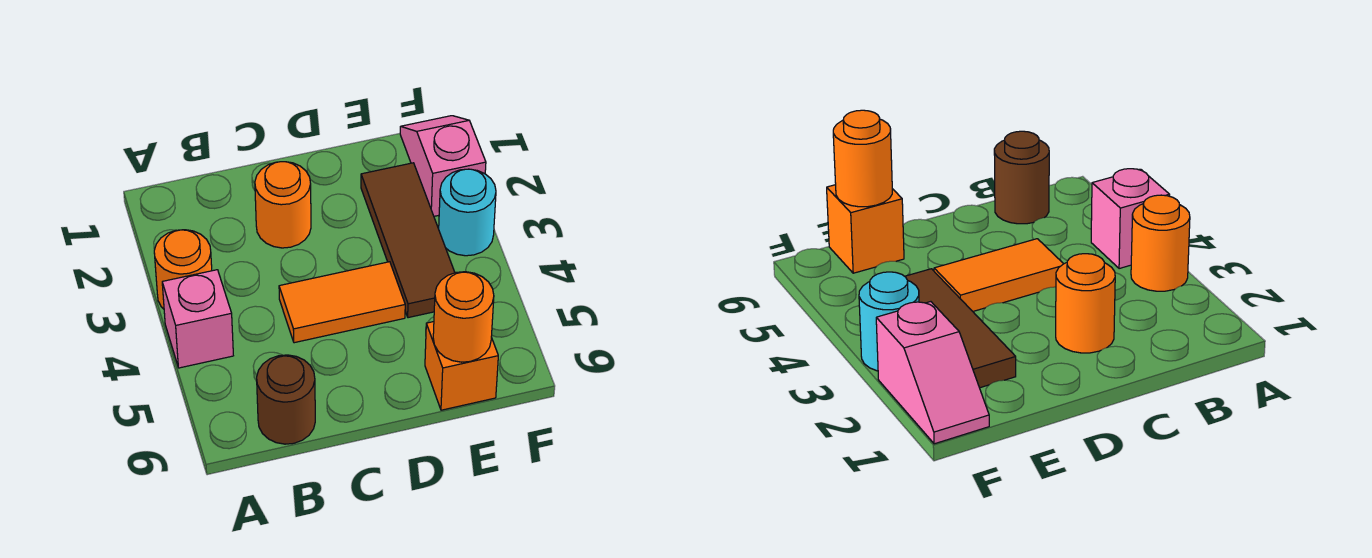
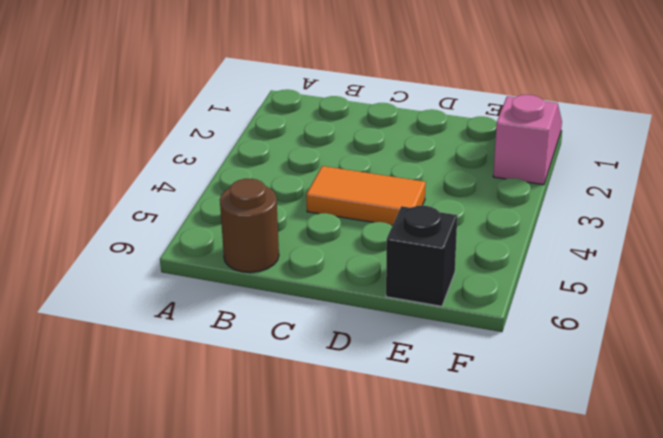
black 1x1 brick [386,206,457,306] -> orange 1x1 brick [425,322,498,410]
none -> orange 1x1 round brick [154,230,212,309]
none -> pink 1x1 brick [162,270,233,368]

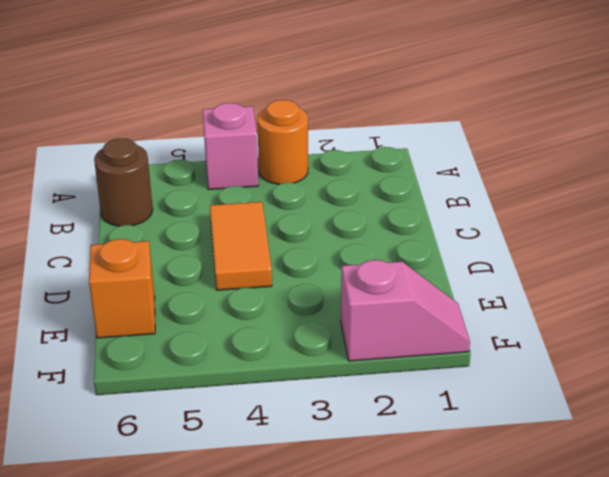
none -> orange 1x1 round brick [255,162,311,248]
none -> brown 1x3 tile [361,163,455,318]

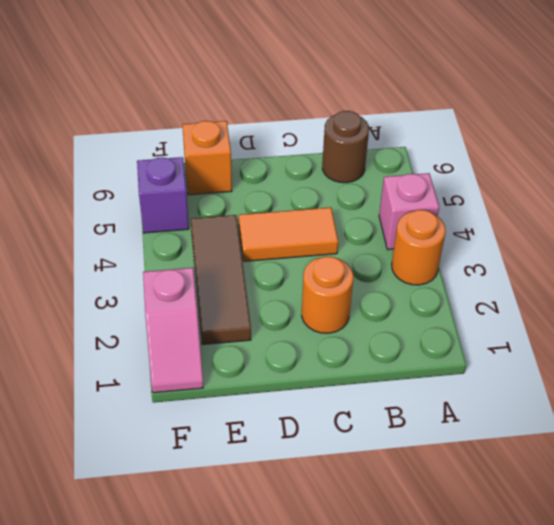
purple 1x1 brick [137,157,189,233] -> none
none -> cyan 1x1 round brick [439,169,496,256]
none -> orange 1x1 round brick [433,272,494,362]

